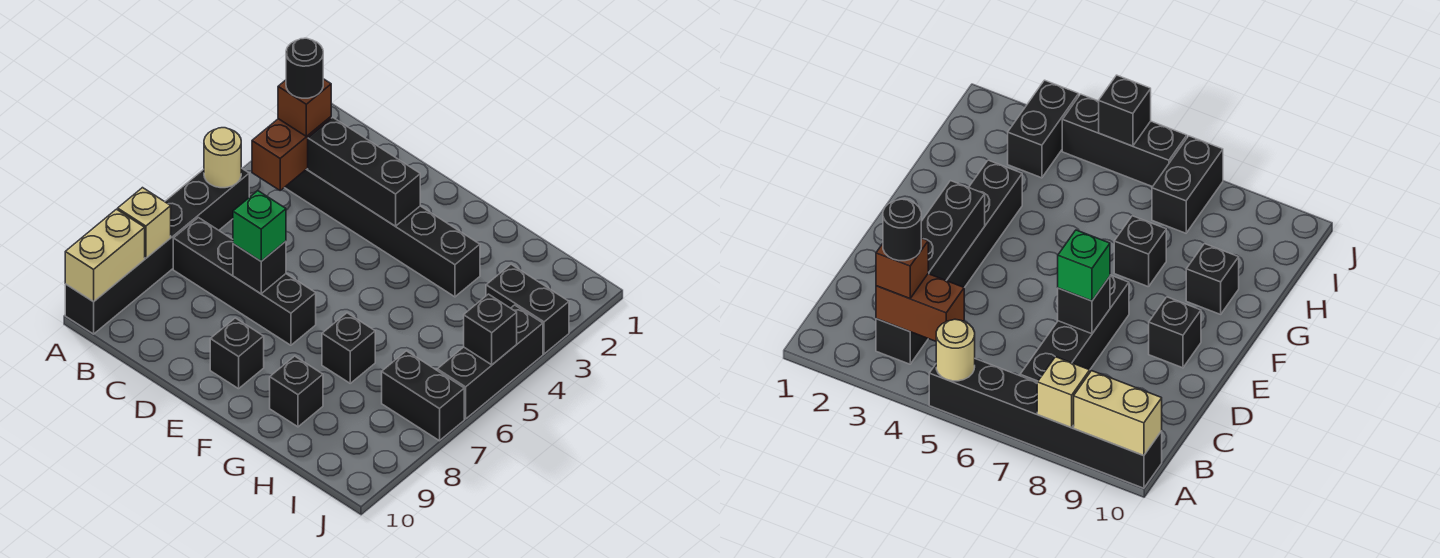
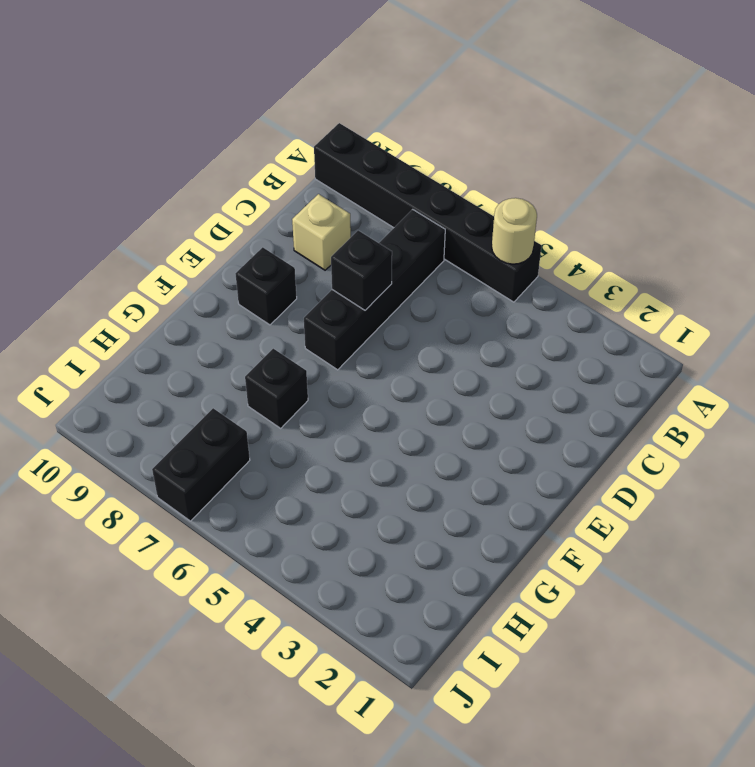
tan 1x1 brick [292,194,351,270] -> tan 1x1 brick moved to [118,188,171,258]
none -> black 1x6 brick [284,168,480,297]
none -> black 1x1 brick [270,356,323,427]
none -> black 1x2 brick [486,265,569,354]

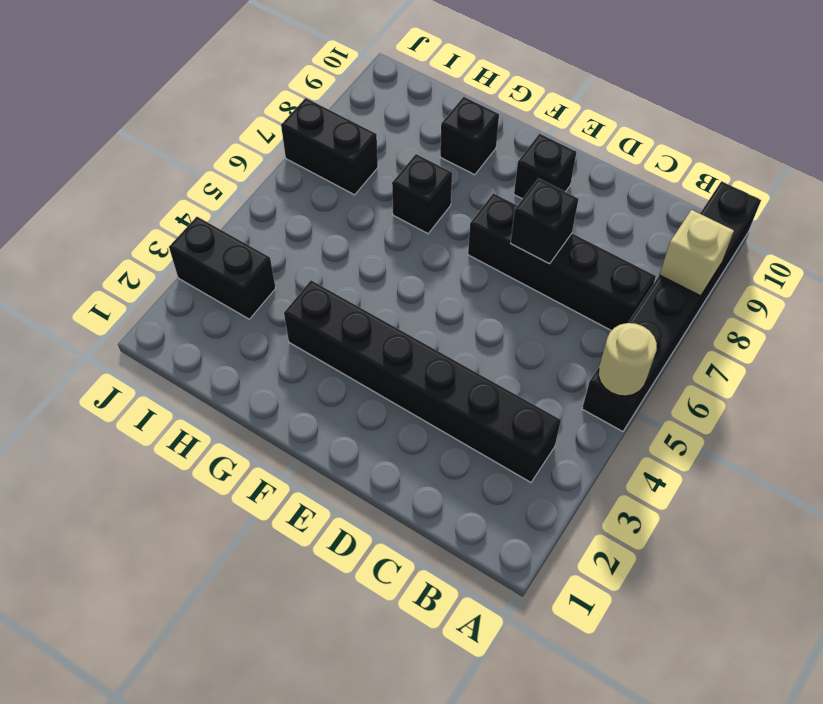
none -> black 1x3 brick [437,305,543,419]
none -> tan 1x2 brick [65,209,145,302]
none -> brown 1x2 brick [252,117,331,190]

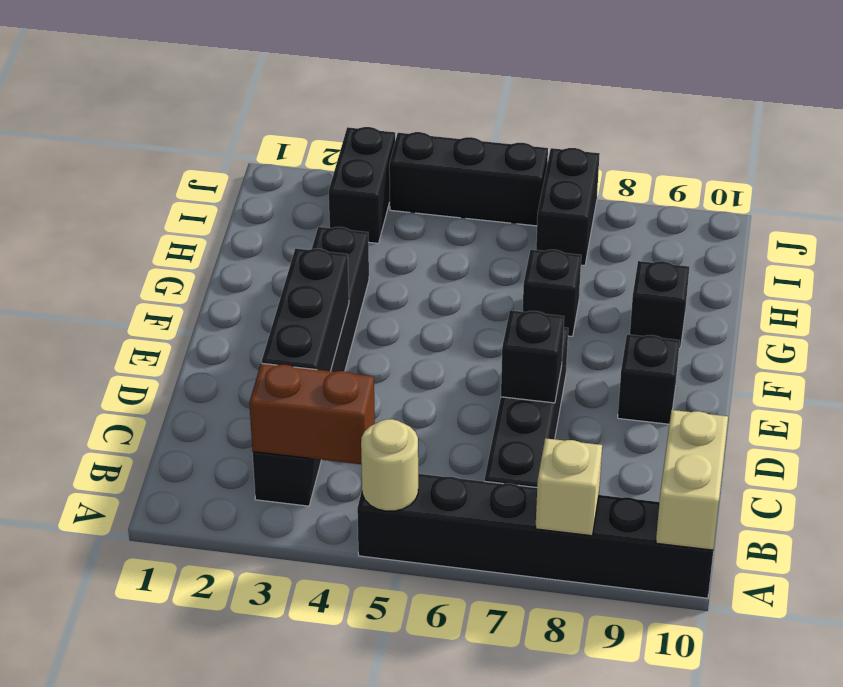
tan 1x2 brick [656,410,728,550] -> tan 1x2 brick turned to [65,209,145,302]
none -> black 1x1 brick [464,294,517,365]
none -> brown 1x1 brick [278,79,331,137]
none -> green 1x1 brick [233,191,286,261]

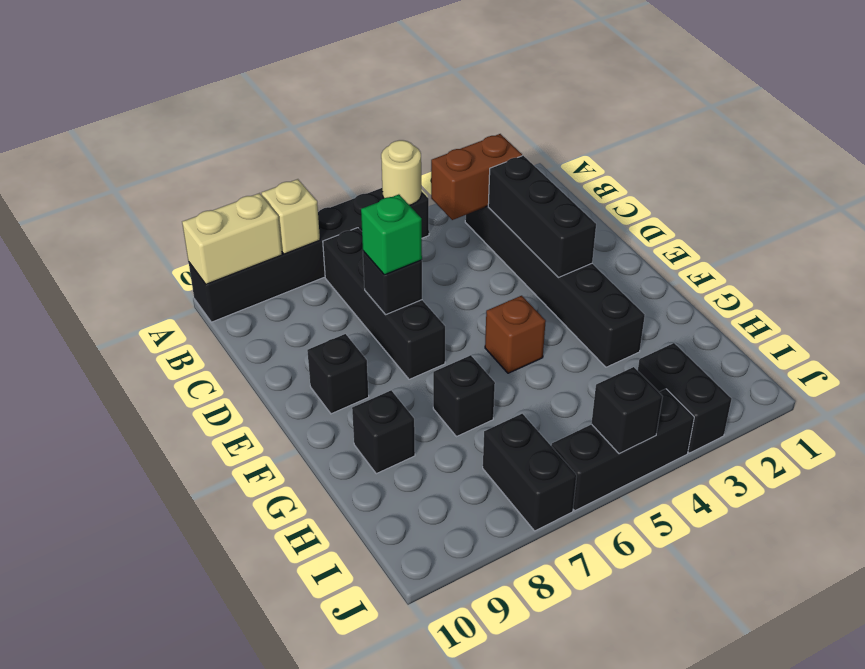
brown 1x1 brick [485,296,546,373] -> brown 1x1 brick moved to [278,79,331,137]
none -> black 1x1 round brick [286,38,323,98]

